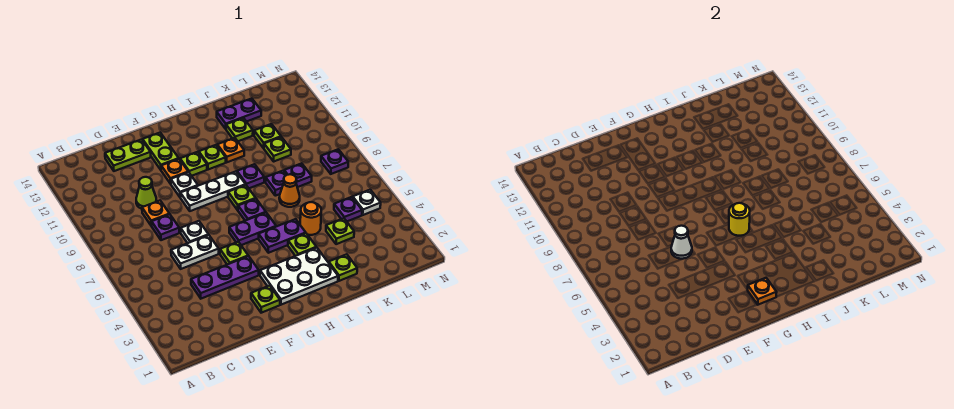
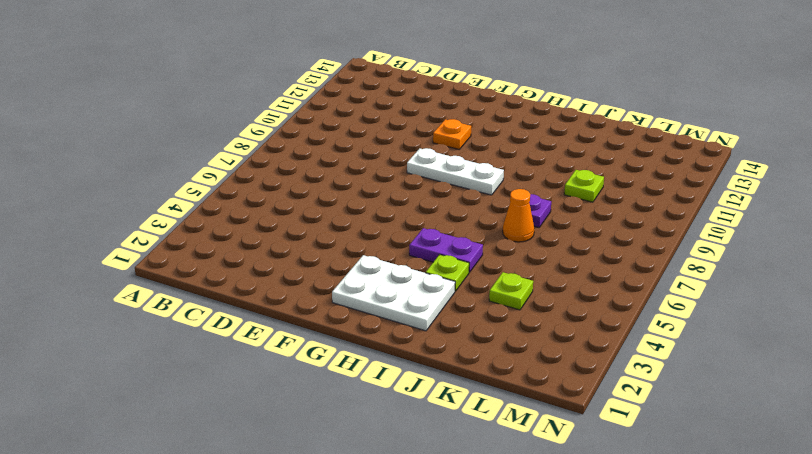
none -> purple 1x3 plate [191,256,259,299]
none -> white 1x2 plate [171,235,219,269]
none -> purple 1x1 plate [152,214,179,240]
none -> orange 1x1 plate [142,201,169,226]

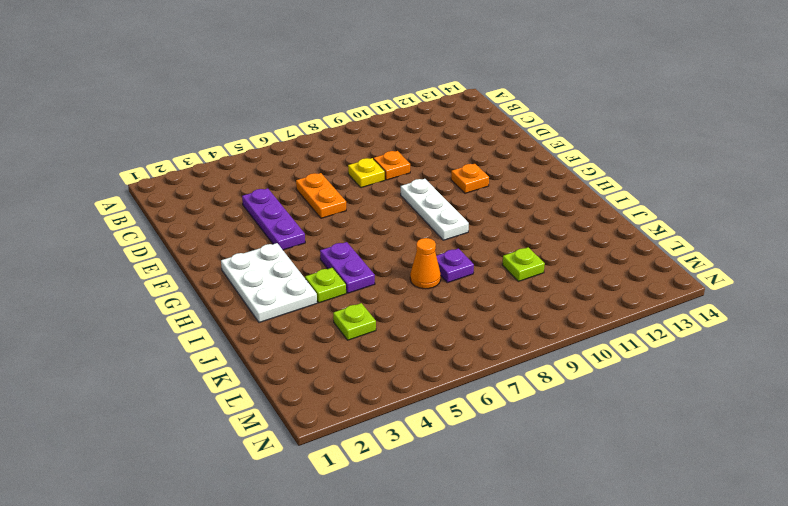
orange 1x2 plate [296,173,346,218] -> white 1x2 plate [171,235,219,269]
yellow 1x1 plate [348,158,385,188] -> purple 1x1 plate [152,214,179,240]
none -> lime 1x1 cone [136,177,157,209]
none -> lime 1x2 plate [105,140,151,171]
none -> white 1x1 plate [181,221,209,243]
none -> lime 1x1 plate [251,286,280,313]

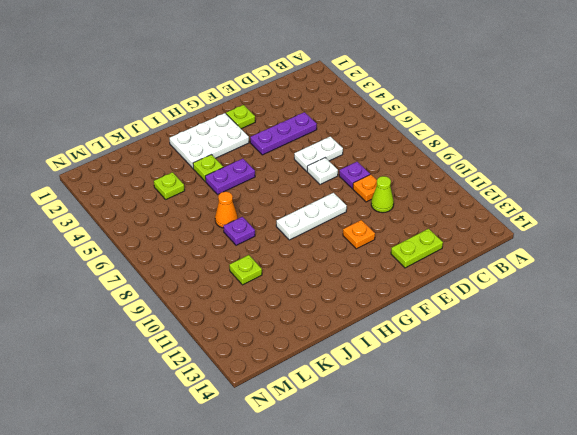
none -> lime 1x1 plate [220,242,248,265]
none -> white 1x1 plate [171,172,198,197]
none -> lime 1x2 plate [143,133,179,170]
none -> purple 1x2 plate [229,213,276,245]

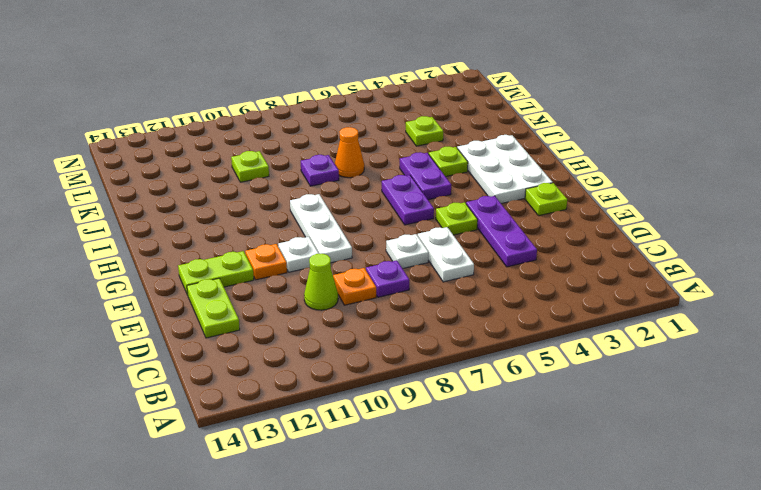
none -> lime 1x1 plate [180,152,207,176]
none -> purple 1x1 plate [238,199,266,221]
none -> lime 1x1 plate [228,185,256,210]
none -> lime 1x1 plate [199,145,226,170]

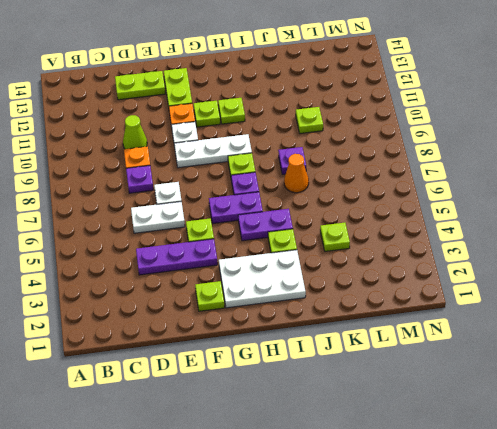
none -> purple 1x1 plate [237,164,264,188]
none -> orange 1x1 plate [217,138,244,162]
none -> lime 1x1 plate [329,254,357,281]
none -> orange 1x1 round brick [300,202,321,235]

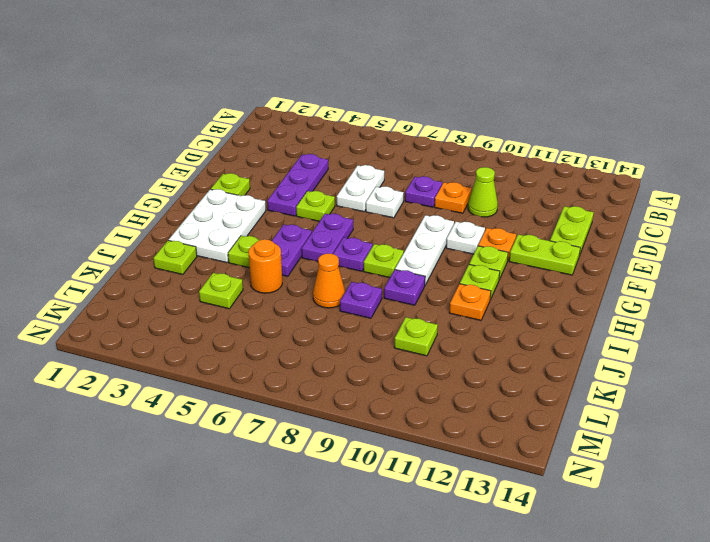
none -> lime 1x1 plate [226,118,253,141]
none -> purple 1x2 plate [217,99,261,129]
none -> purple 1x1 plate [284,163,312,187]
none -> lime 1x1 plate [254,124,281,148]

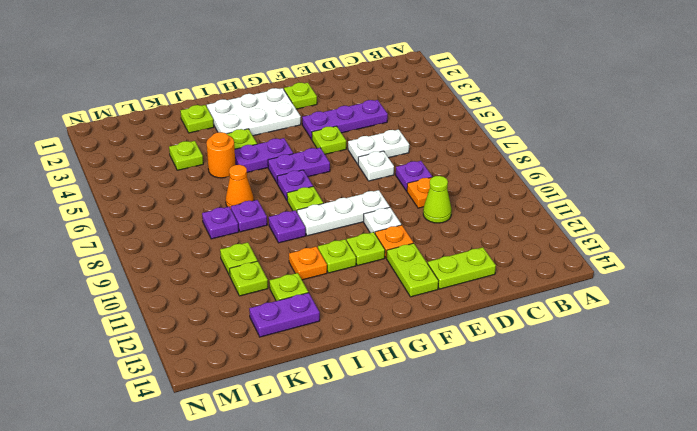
none -> purple 1x1 plate [334,197,362,221]
none -> white 1x1 plate [353,190,381,215]
none -> purple 1x1 plate [321,149,348,174]
none -> white 1x1 cone [671,226,692,259]

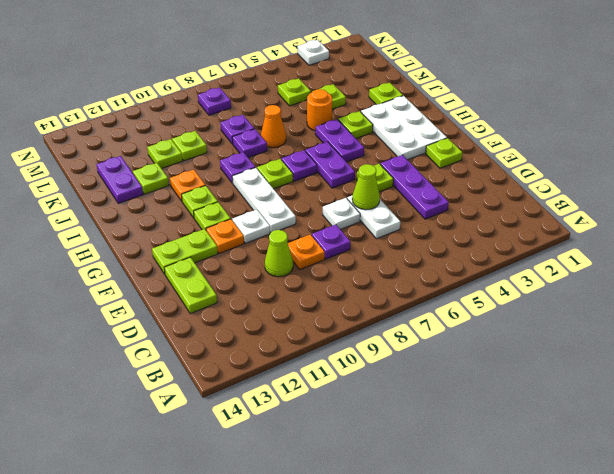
lime 1x1 cone [352,164,380,210] -> white 1x1 cone [671,226,692,259]
lime 1x1 plate [278,78,311,106] -> purple 1x1 plate [334,197,362,221]
white 1x1 plate [298,40,329,65] -> white 1x1 plate moved to [353,190,381,215]
none -> orange 1x1 plate [748,278,777,305]
none -> yellow 1x1 round brick [729,203,750,236]

